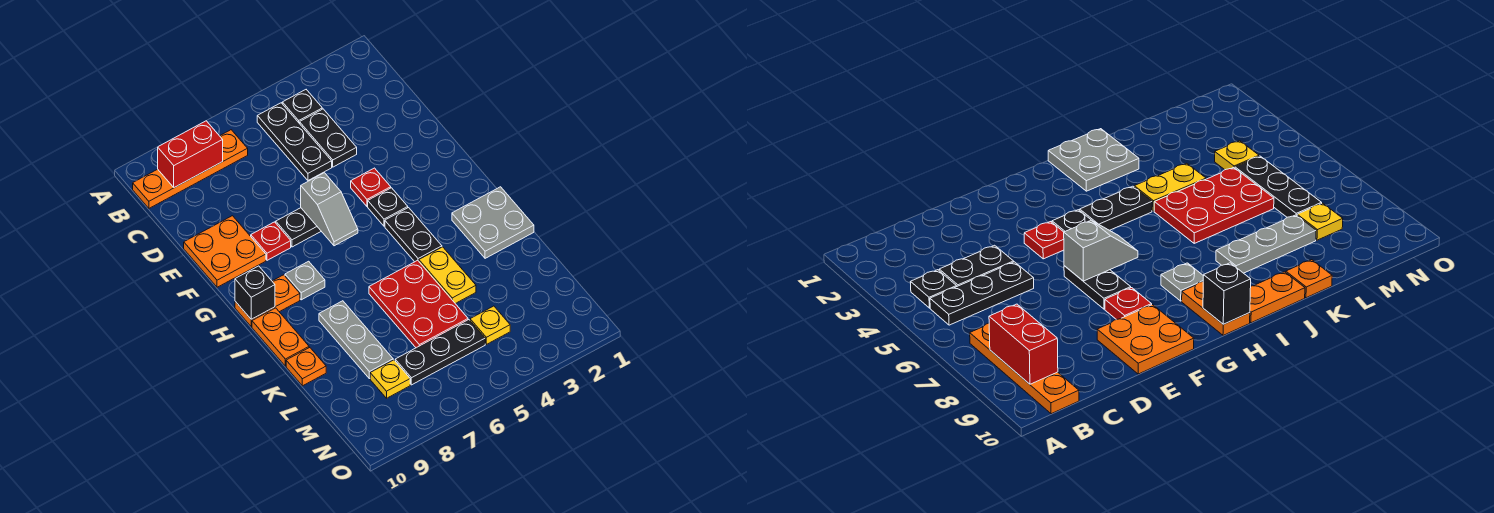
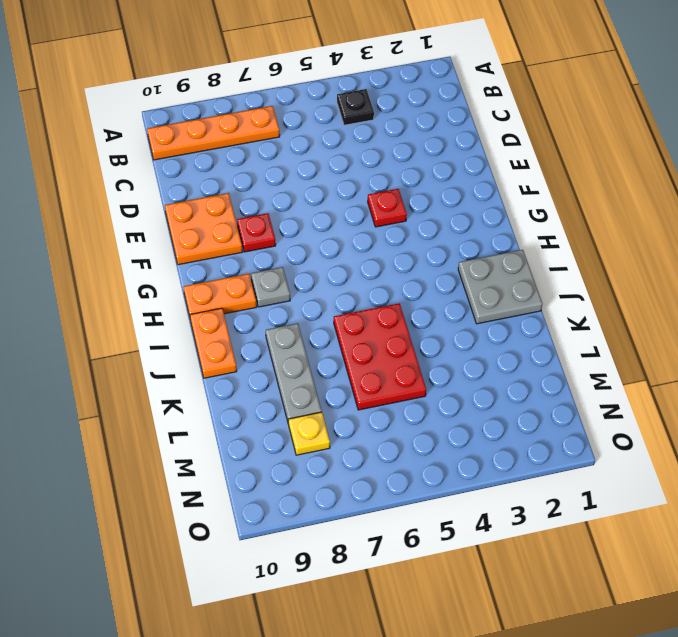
none -> black 1x3 plate [257,103,332,180]
none -> black 1x2 plate [300,109,357,167]
none -> black 1x2 plate [276,208,321,247]

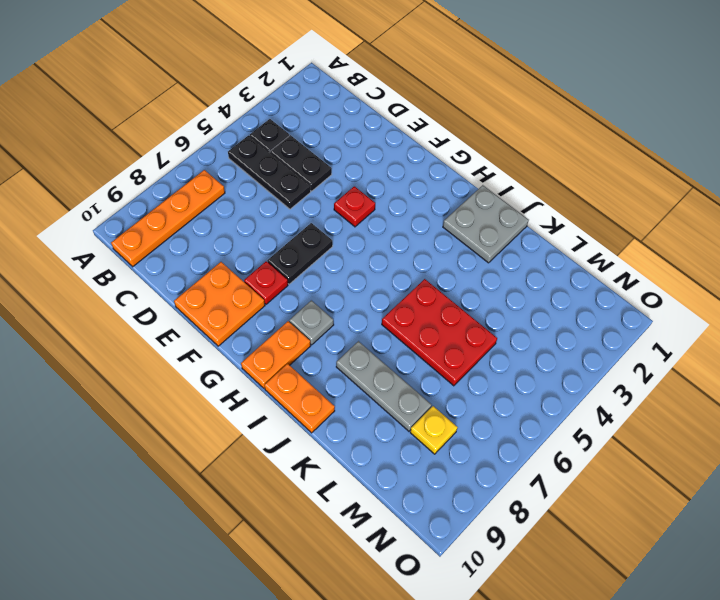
none -> black 1x1 plate [368,188,408,226]
none -> black 1x2 plate [385,208,442,262]
none -> yellow 1x2 plate [419,247,476,304]

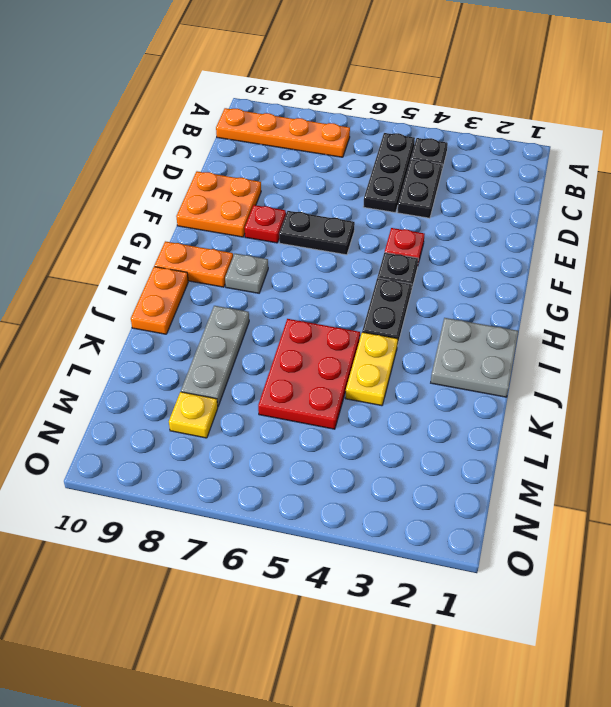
none -> orange 1x1 plate [286,348,326,386]
none -> yellow 1x1 plate [470,306,510,344]
none -> black 1x3 plate [395,320,485,385]

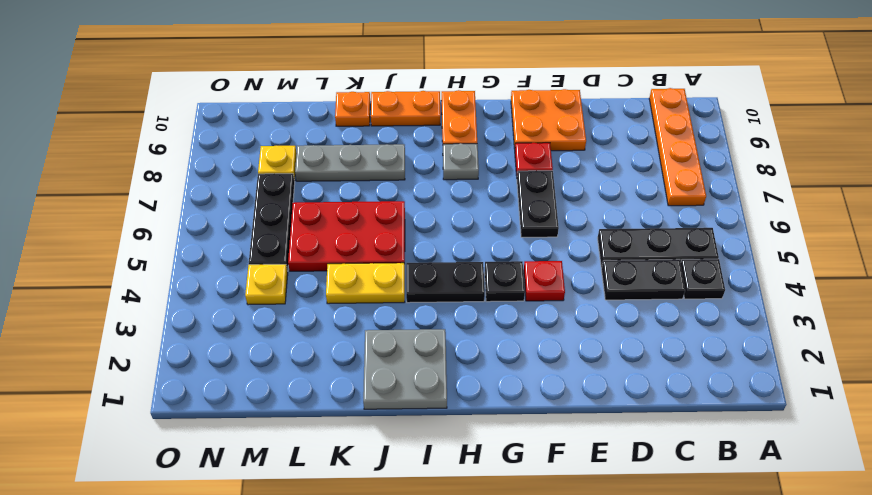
none -> red 1x2 brick [158,121,223,188]
none -> grey 1x2 slope [301,173,358,246]
none -> black 1x1 brick [235,266,275,319]

